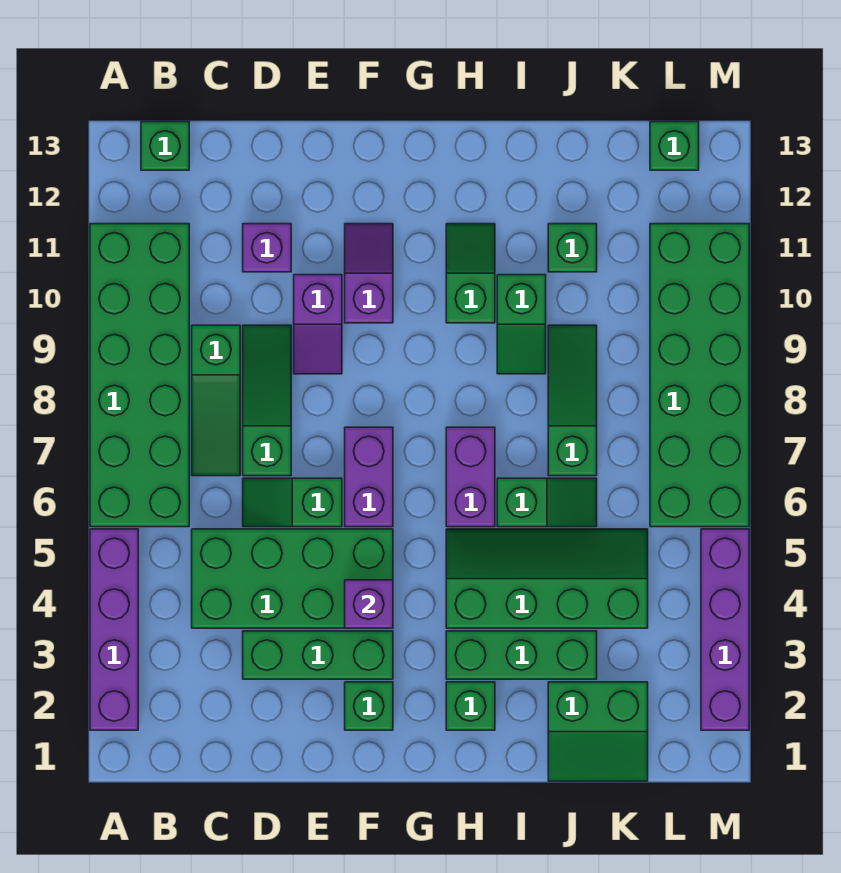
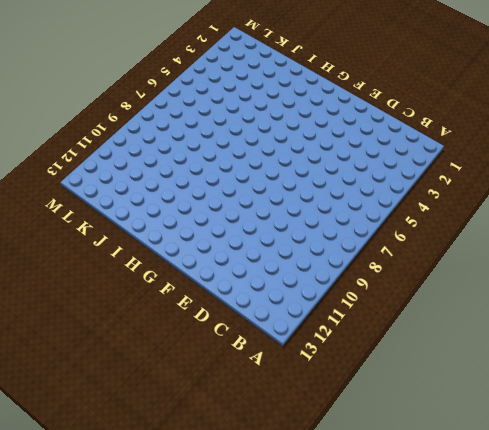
none -> purple 1x4 brick [90,529,138,730]
none -> green 2x6 brick [90,224,189,527]
none -> green 1x1 brick [141,122,189,170]

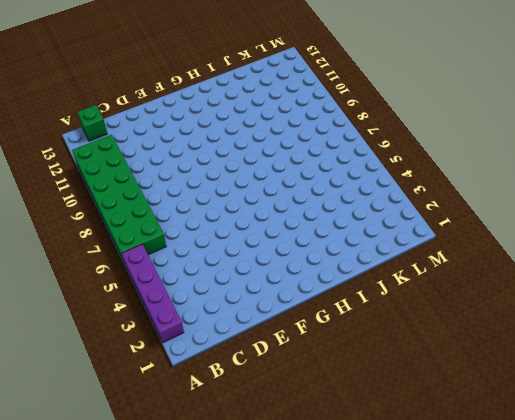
none -> green 2x4 brick [192,529,393,628]
none -> green 1x3 slope [192,325,240,476]
none -> green 1x3 brick [243,631,393,679]

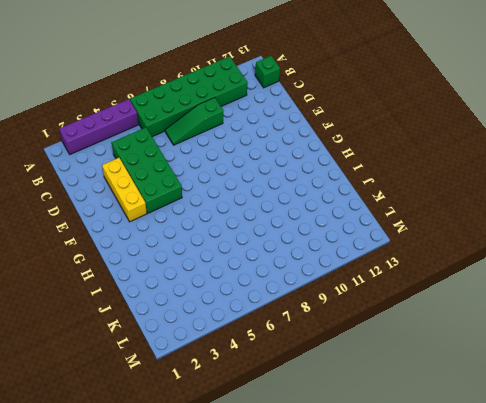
yellow 1x3 brick [102,158,147,222] -> green 1x3 brick [243,631,393,679]
none -> green 1x2 slope [243,478,342,527]
none -> green 1x3 slope [243,325,291,476]
none -> purple 1x1 brick [243,224,291,272]

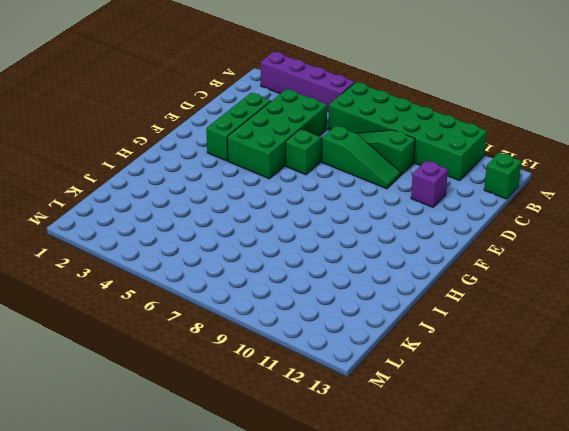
none -> purple 1x2 slope [294,275,342,374]
none -> green 1x1 brick [345,682,393,730]
none -> purple 1x2 brick [345,427,393,527]

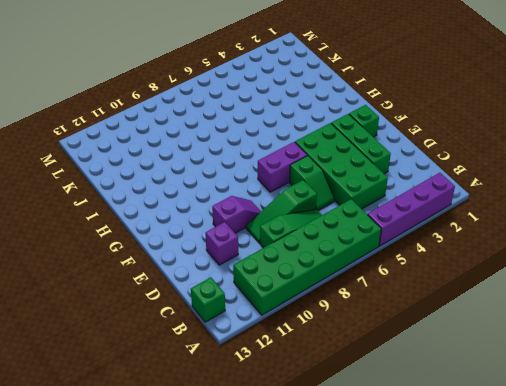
none -> purple 1x2 slope [345,224,393,323]
none -> green 1x1 brick [446,682,495,730]
none -> green 1x3 brick [446,631,597,679]

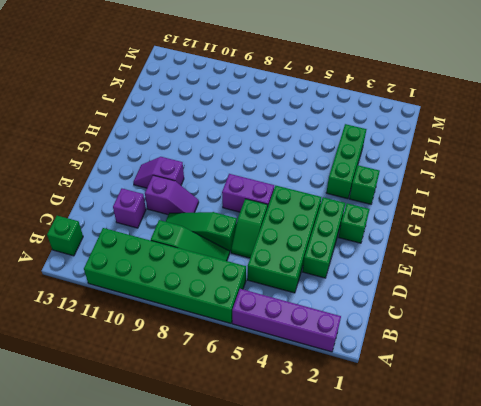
none -> green 2x4 slope [446,529,648,628]
none -> purple 1x2 brick [446,427,495,527]
none -> green 1x2 slope [446,224,495,323]

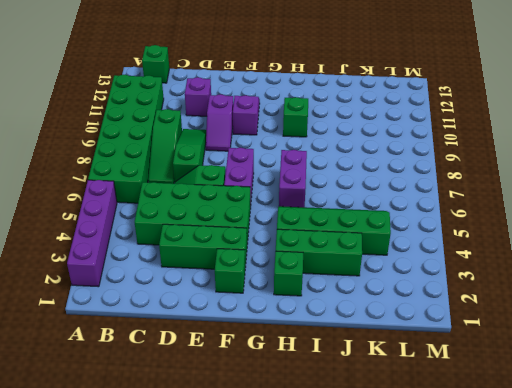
none -> green 1x2 slope [497,478,597,527]
none -> green 1x2 slope [497,275,546,374]
none -> green 2x2 slope [548,682,648,781]

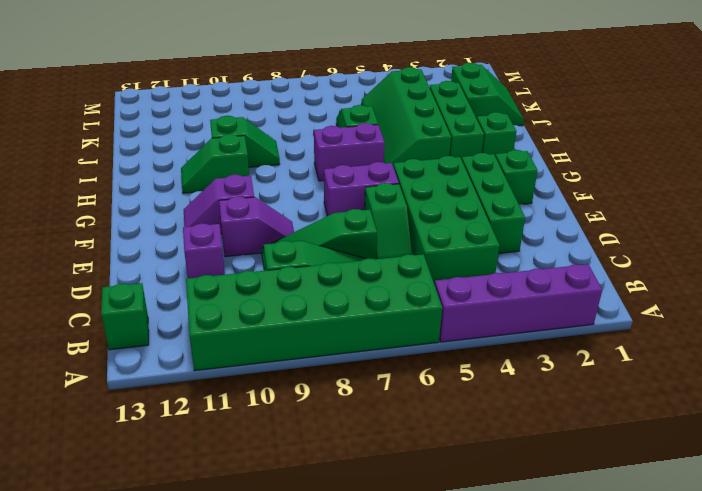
none -> green 1x3 slope [548,325,597,476]
none -> green 1x1 brick [548,224,597,272]
none -> green 2x6 brick [650,224,749,527]

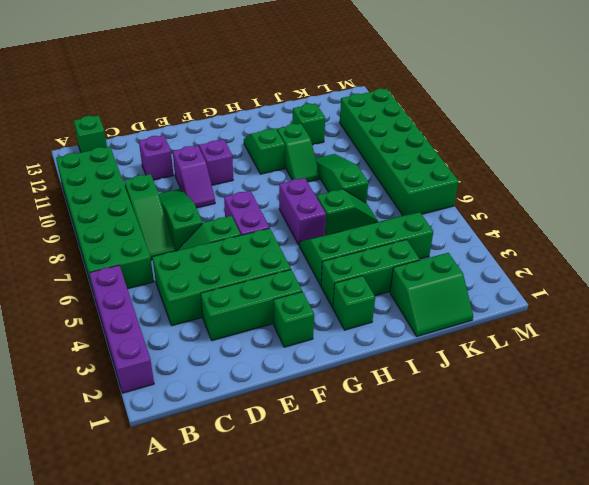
none -> green 1x1 brick [650,122,699,170]
none -> purple 1x4 brick [701,529,749,730]
none -> purple 1x1 brick [345,580,393,628]

